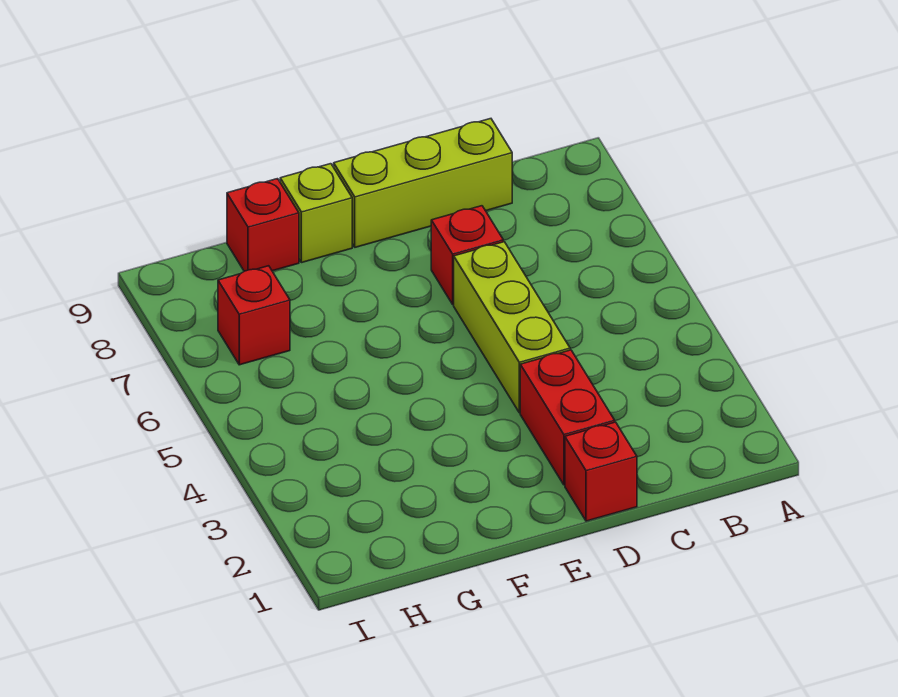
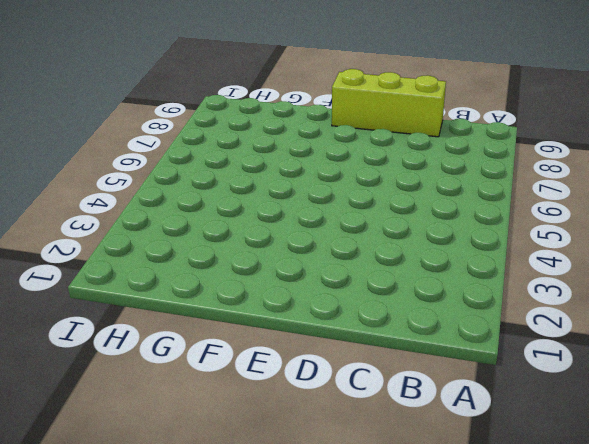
none -> red 1x1 brick [565,422,637,521]
none -> red 1x2 brick [520,350,615,485]

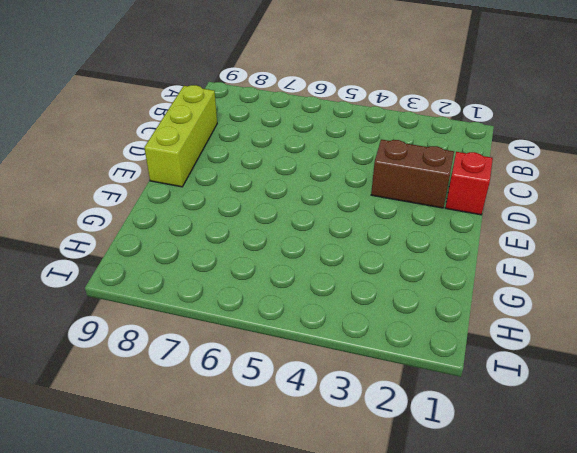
brown 1x2 brick [371,140,454,208] -> red 1x2 brick [520,350,615,485]
none -> lime 1x3 brick [454,242,570,413]
none -> red 1x1 brick [431,206,503,305]

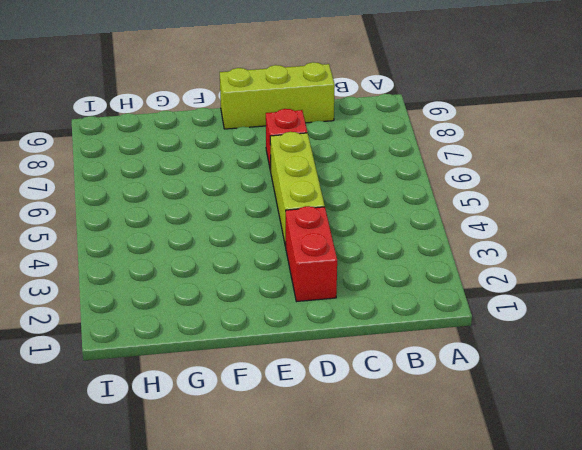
none -> red 1x1 brick [565,422,637,521]
none -> lime 1x1 brick [280,164,352,263]

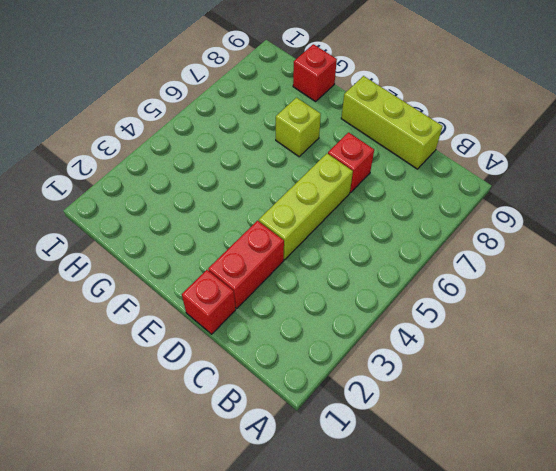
lime 1x1 brick [276,98,321,157] -> lime 1x1 brick moved to [280,164,352,263]
none -> red 1x1 brick [218,266,290,365]

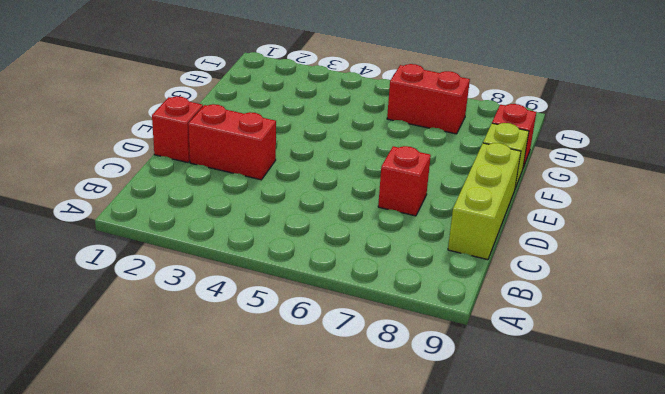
red 1x2 brick [387,64,470,134] -> red 1x1 brick [218,266,290,365]
none -> lime 1x3 brick [454,242,570,413]

